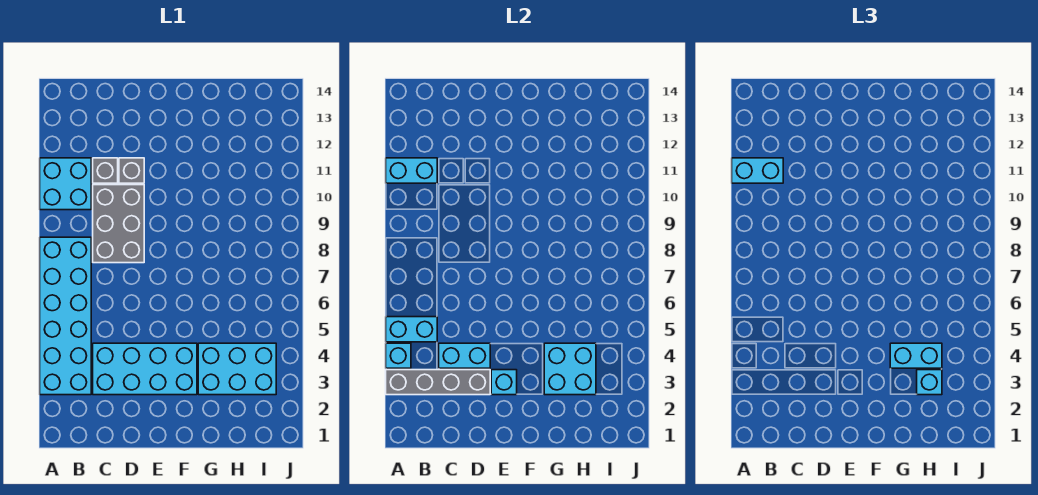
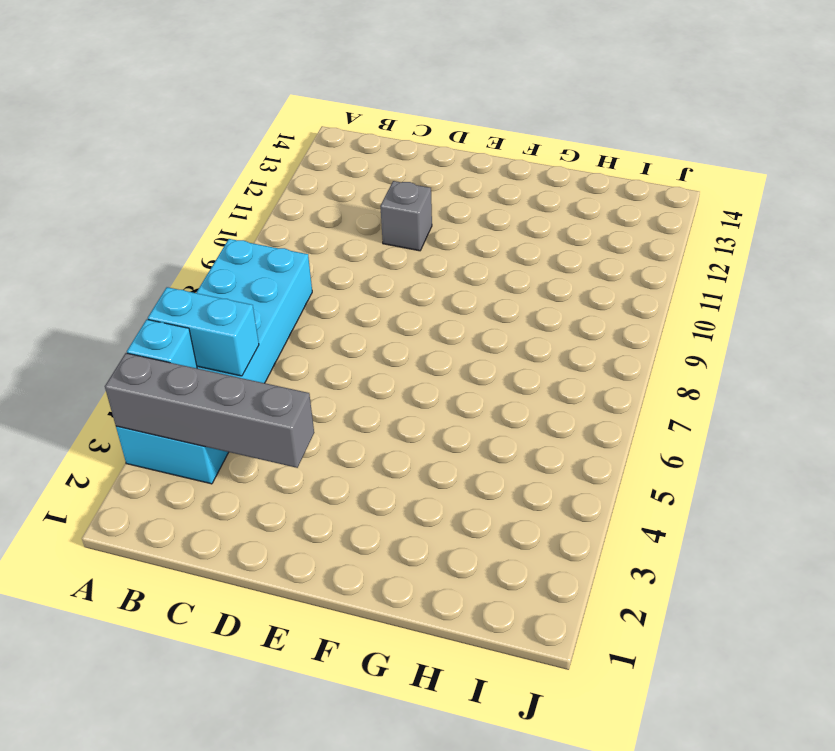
none -> cyan 2x2 brick [40,158,91,210]
none -> cyan 2x4 brick [93,343,197,395]
none -> grey 2x3 brick [93,185,144,263]

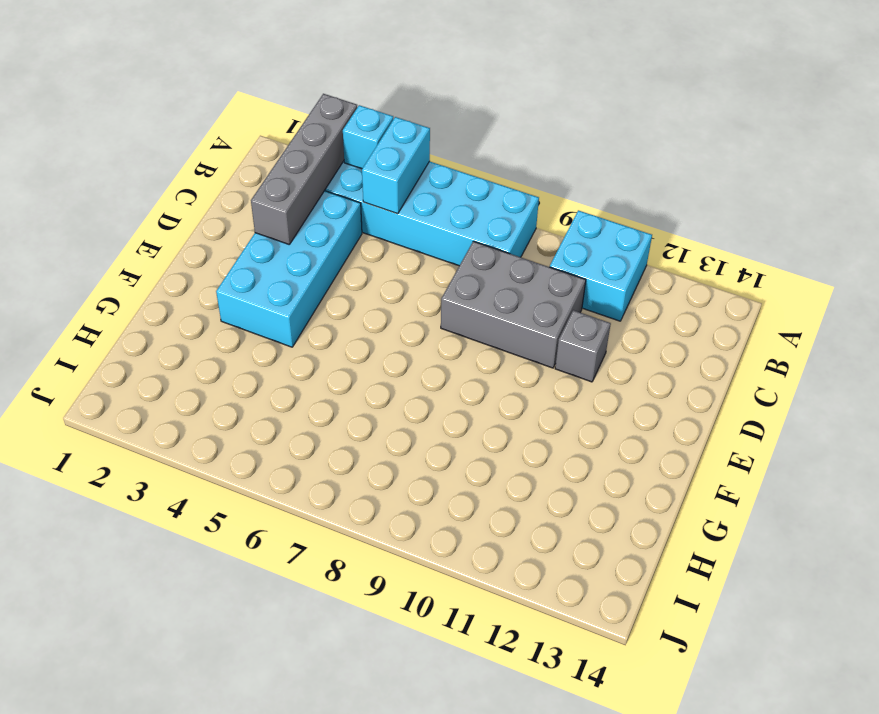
none -> grey 1x1 brick [93,158,118,183]
none -> cyan 2x3 brick [198,343,276,395]
none -> cyan 1x2 brick [386,158,437,183]

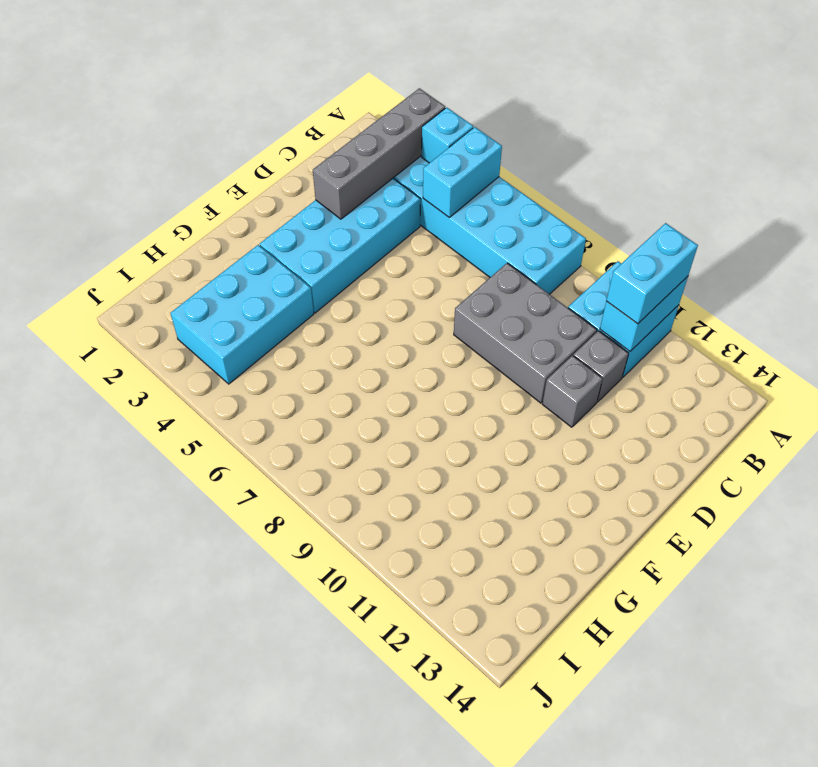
none -> cyan 1x2 brick [439,343,490,368]
none -> cyan 1x1 brick [491,370,517,395]
none -> cyan 2x2 brick [544,343,596,395]

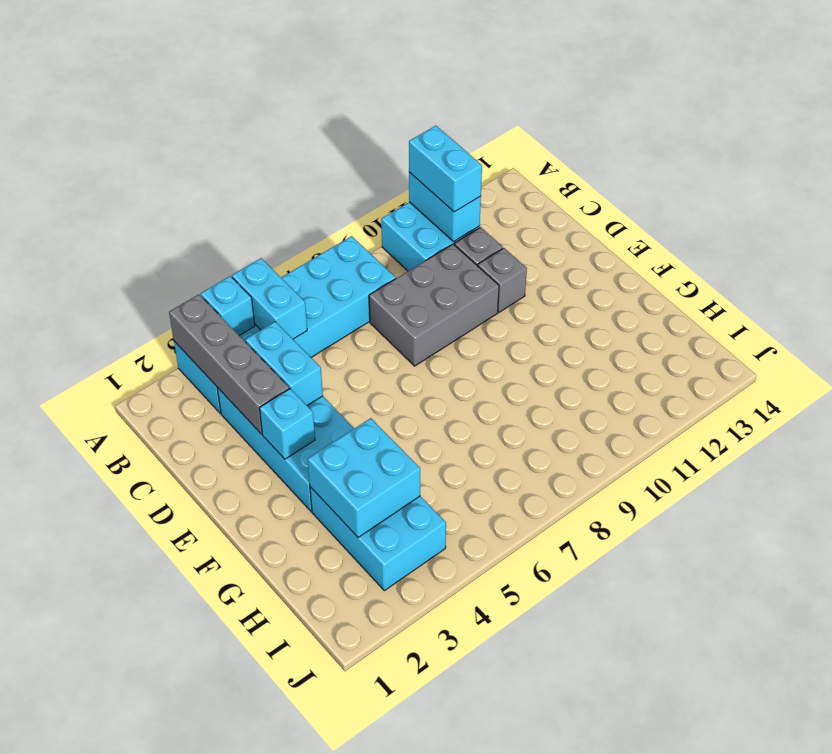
none -> cyan 1x2 brick [890,343,942,368]
none -> cyan 1x1 brick [917,370,942,395]

